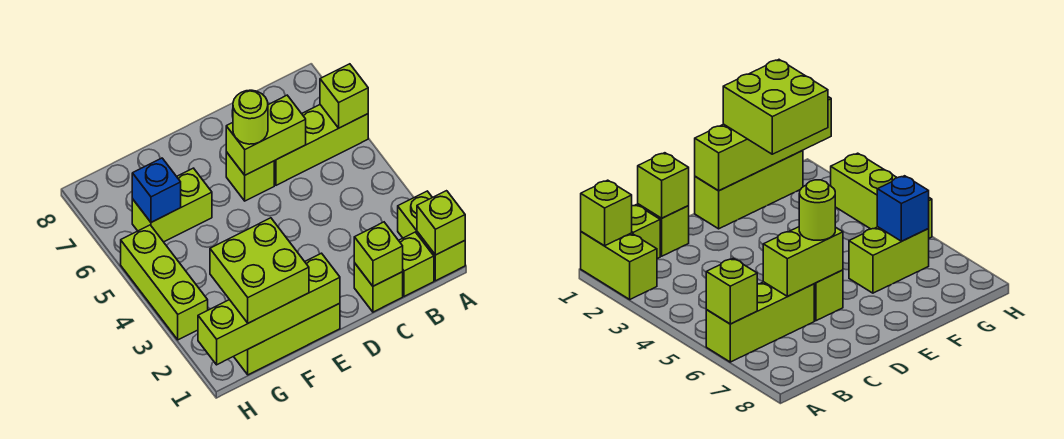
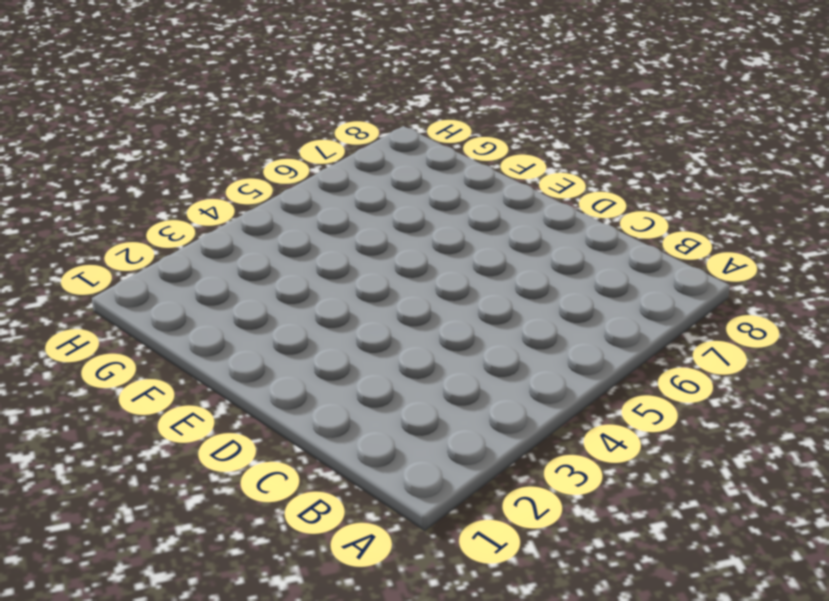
none -> lime 1x2 brick [398,191,465,281]
none -> lime 1x3 brick [274,105,368,185]
none -> lime 1x1 brick [399,232,434,296]

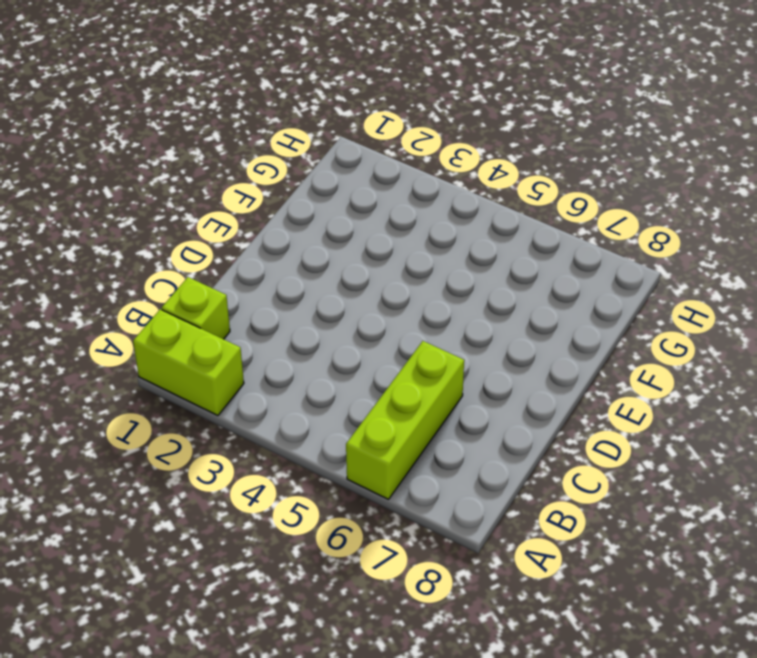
none -> lime 1x1 brick [354,263,403,312]
none -> lime 1x1 brick [226,152,274,201]
none -> lime 1x3 brick [234,303,340,375]

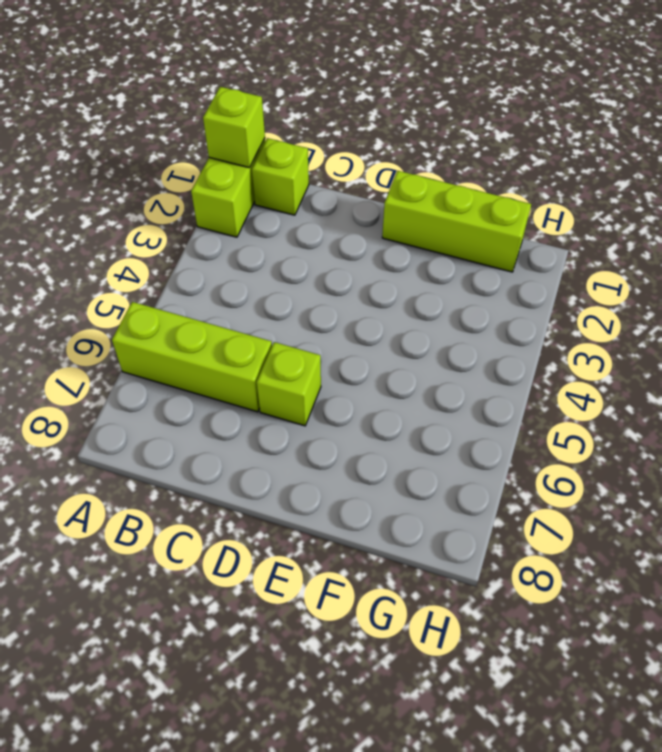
none -> lime 1x1 brick [354,263,403,312]
none -> lime 1x2 brick [132,168,212,242]
none -> lime 1x3 brick [121,225,208,340]

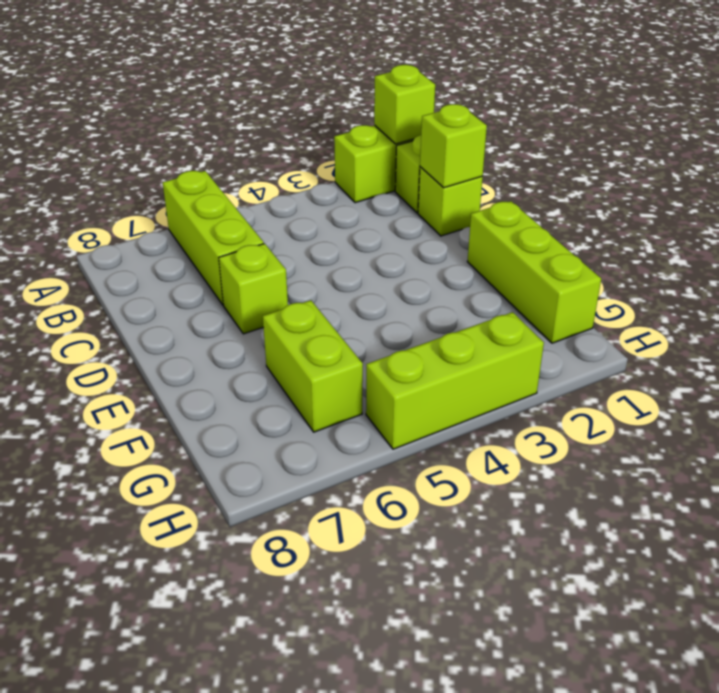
none -> lime 1x1 brick [320,64,368,128]
none -> lime 1x2 brick [226,95,306,175]
none -> lime 1x4 brick [198,253,340,365]

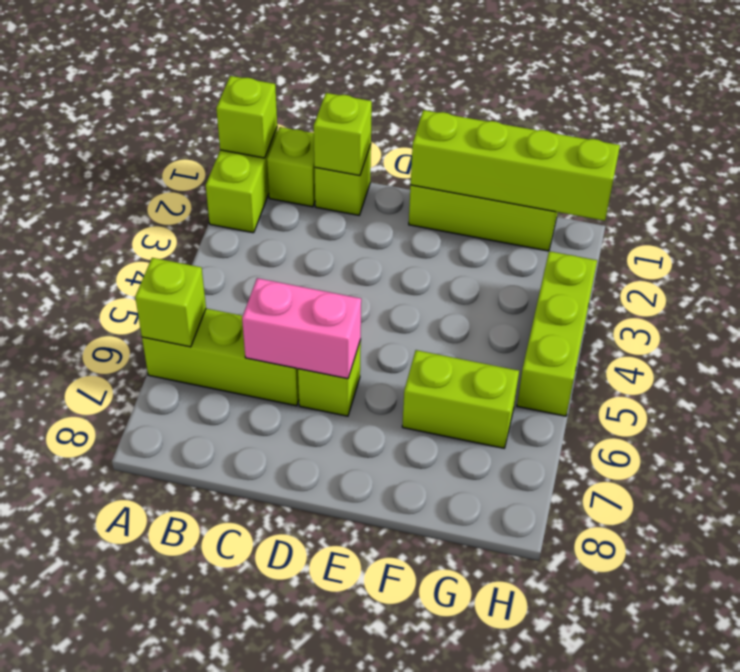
pink 1x2 brick [242,278,361,379] -> lime 1x2 brick [226,95,306,175]
none -> blue 1x1 brick [132,158,181,222]
none -> lime 1x1 round brick [233,90,268,144]
none -> lime 2x2 brick [210,218,309,323]

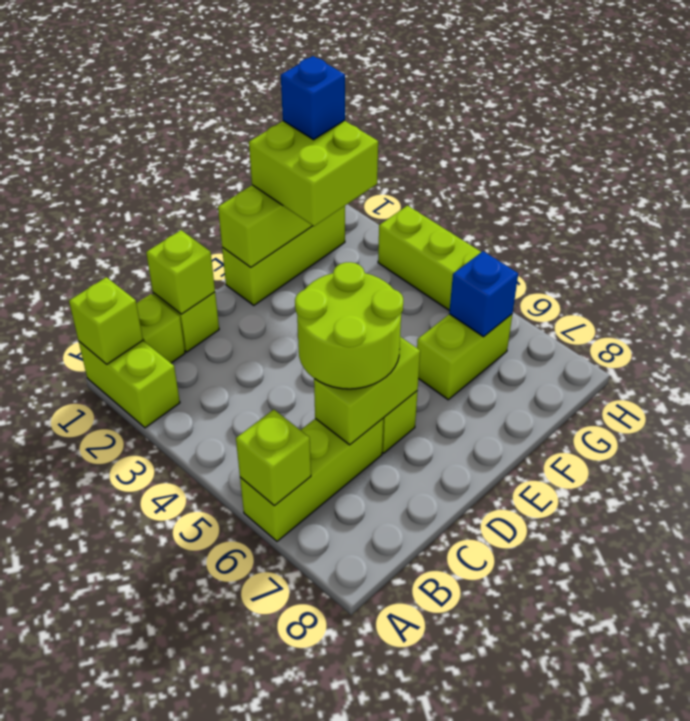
lime 2x2 round brick [295,262,403,389] -> lime 1x1 round brick [233,90,268,144]
blue 1x1 brick [281,56,345,140] -> none

